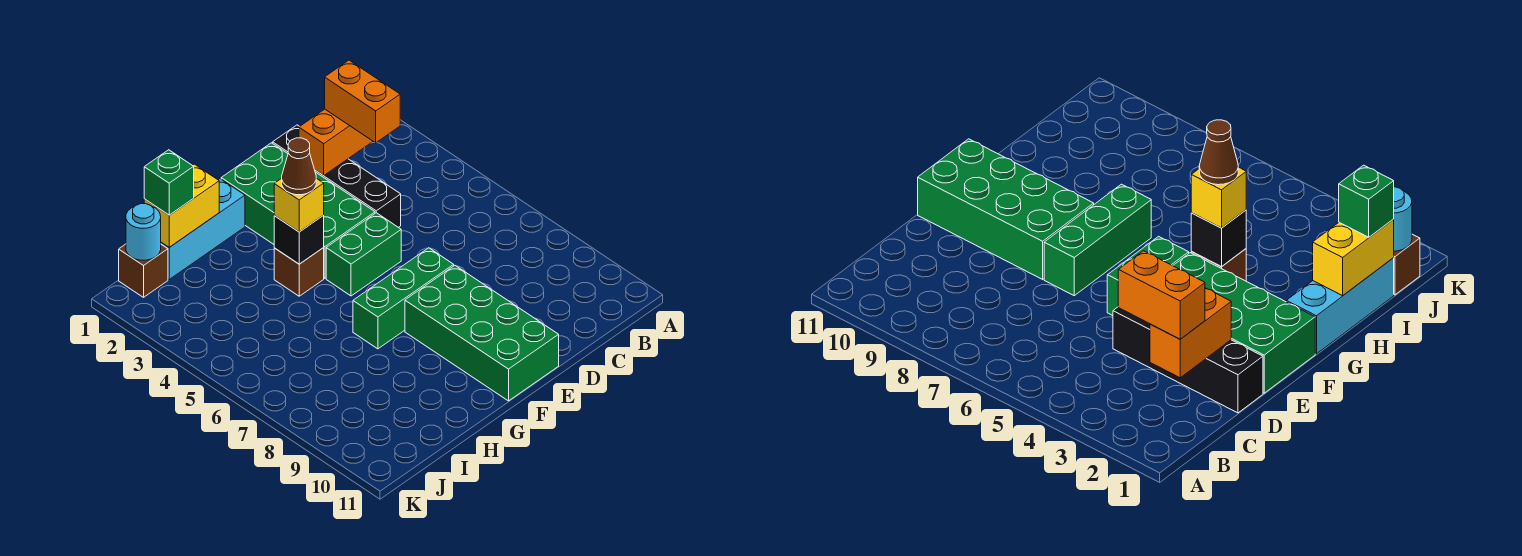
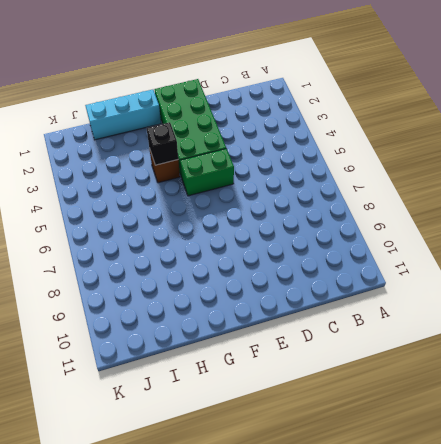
none -> black 1x4 brick [273,125,401,227]
none -> green 1x3 brick [353,248,454,349]
none -> green 2x4 brick [405,266,559,401]

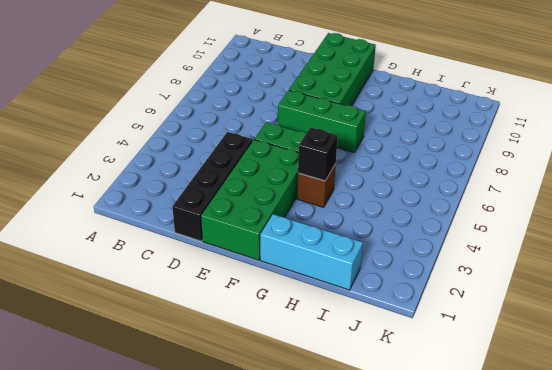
none -> brown 1x1 brick [119,244,168,297]
none -> orange 1x2 brick [299,109,373,175]
none -> yellow 1x2 brick [144,164,219,247]

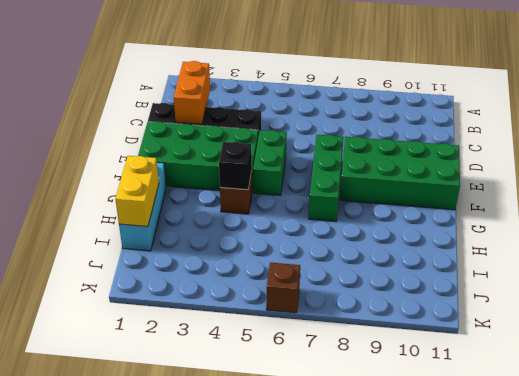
brown 1x1 brick [266,263,300,313] -> brown 1x1 brick moved to [119,244,168,297]
none -> cyan 1x1 round brick [126,204,161,260]
none -> orange 1x2 brick [325,60,400,143]
none -> yellow 1x1 brick [274,178,324,232]

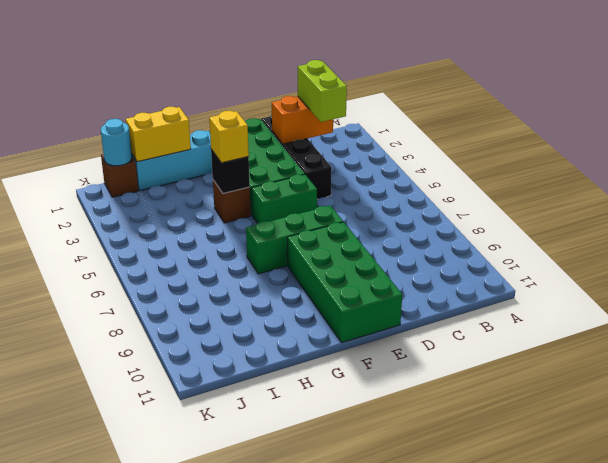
lime 1x2 brick [298,60,347,122] -> orange 1x2 brick [325,60,400,143]
none -> green 1x1 brick [144,150,194,215]
none -> brown 1x1 cone [282,138,316,195]

